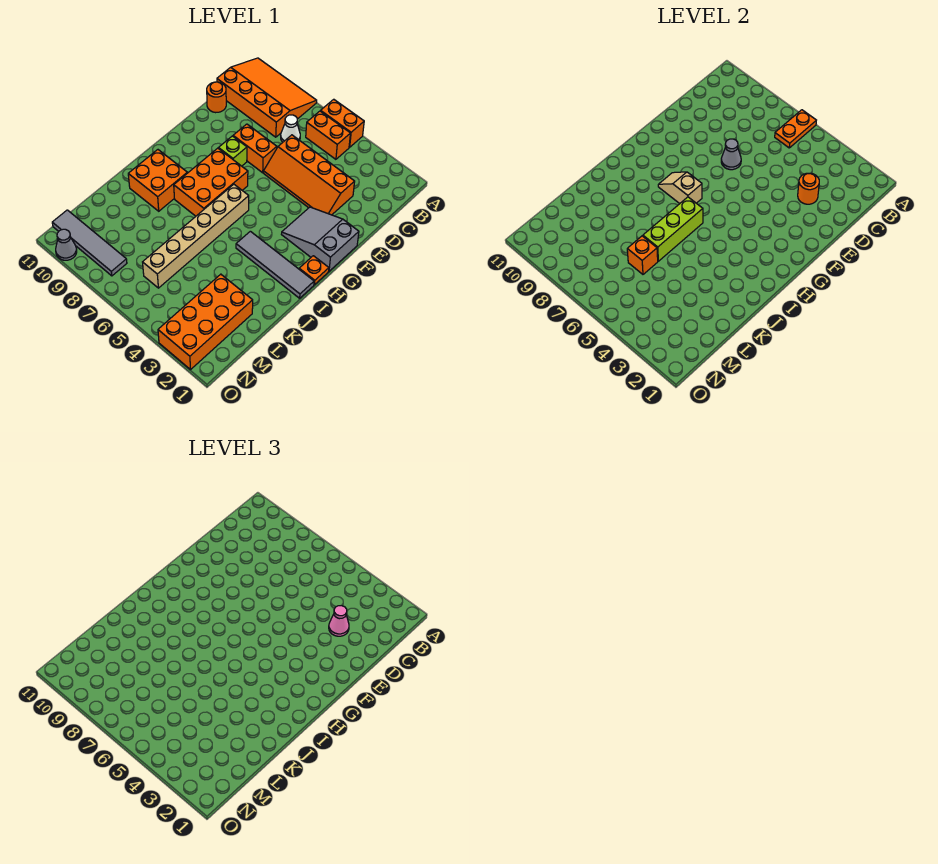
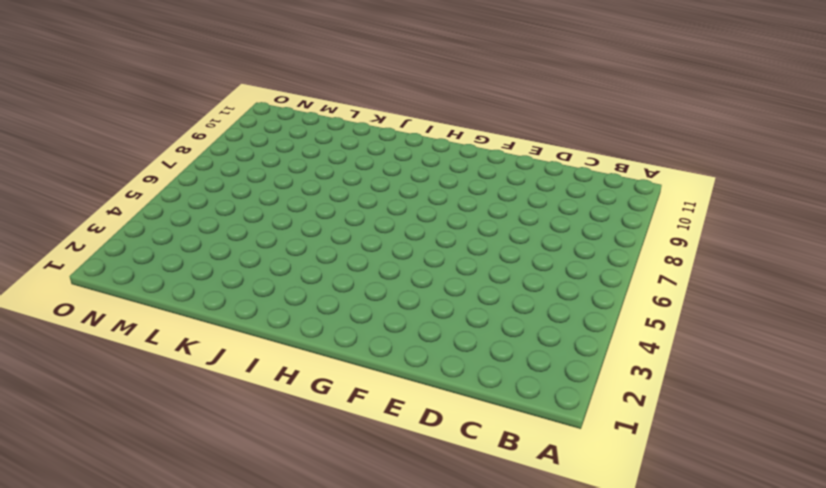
none -> orange 1x2 brick [321,99,364,147]
none -> orange 3x4 slope [217,58,317,137]
none -> orange 1x2 brick [306,111,350,159]

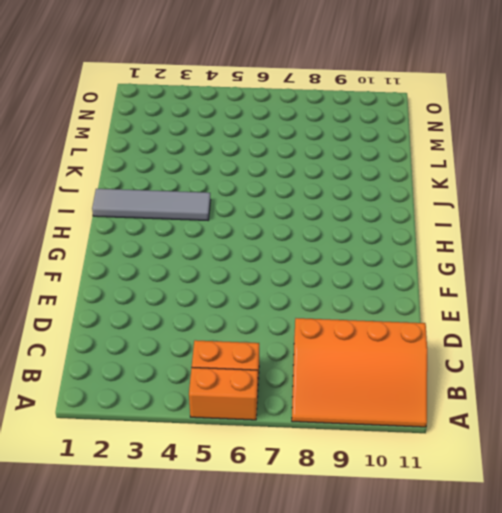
none -> white 1x1 cone [281,115,300,142]
none -> orange 2x4 slope [264,135,355,215]
none -> orange 1x1 round brick [207,82,226,113]

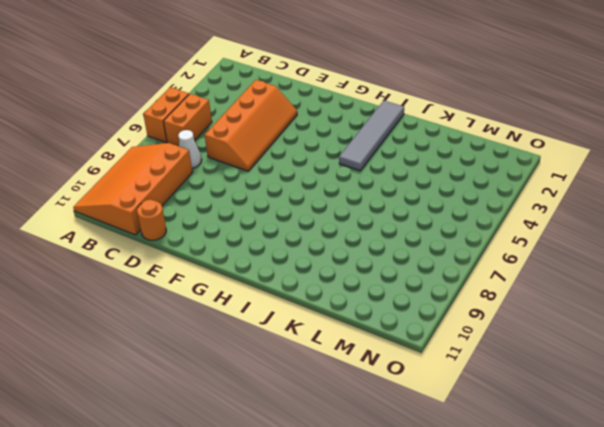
none -> orange 1x2 brick [233,124,277,173]
none -> grey 2x3 slope [281,207,359,271]
none -> lime 1x1 brick [219,136,247,166]

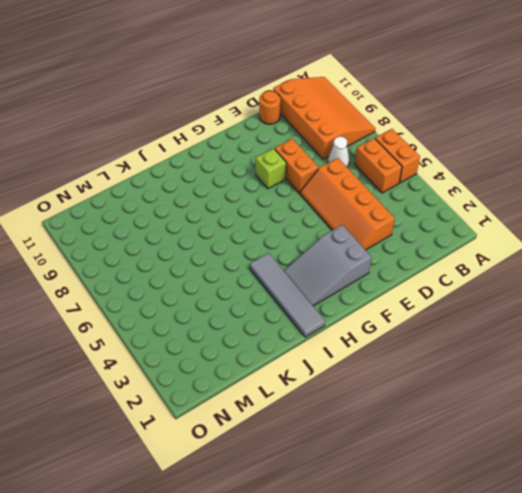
grey 2x3 slope [284,225,371,306] -> grey 2x3 slope turned to [281,207,359,271]
none -> orange 2x3 brick [174,148,248,216]
none -> orange 1x1 plate [299,256,329,285]
none -> tan 1x6 brick [143,184,249,288]

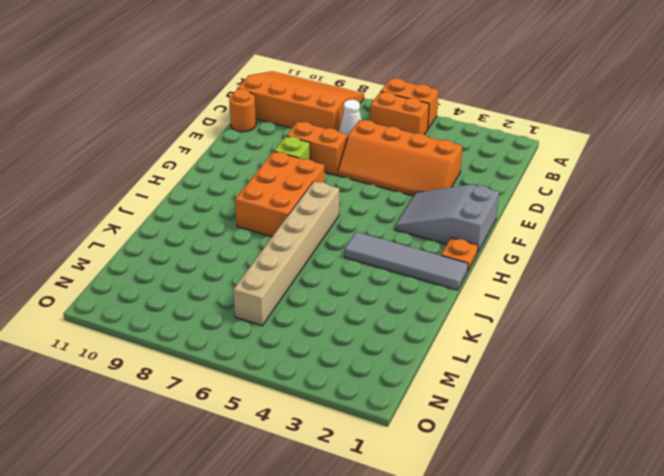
none -> orange 2x2 brick [128,150,187,211]
none -> orange 2x4 brick [158,274,253,370]
none -> grey 1x4 tile [52,210,127,276]

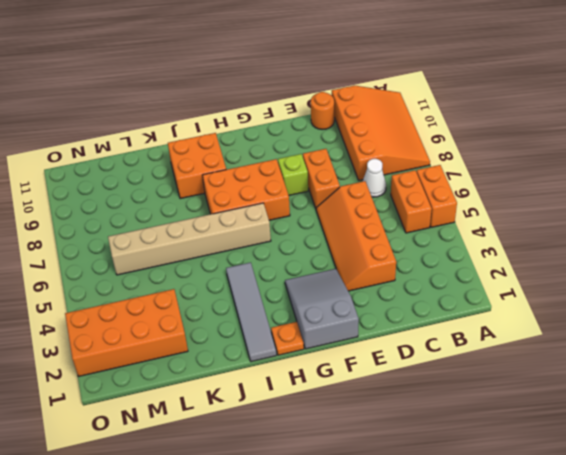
none -> grey 1x4 tile [52,210,127,276]
none -> grey 1x1 cone [56,229,77,260]
none -> orange 1x2 plate [775,110,816,148]

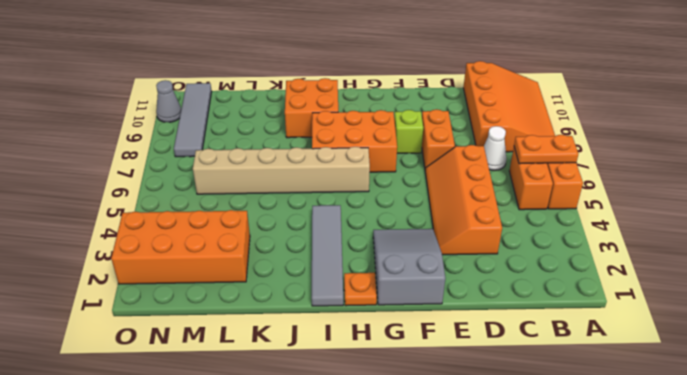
none -> orange 1x1 round brick [207,82,226,113]
none -> orange 1x1 round brick [798,173,819,204]
none -> grey 1x1 cone [721,139,741,170]

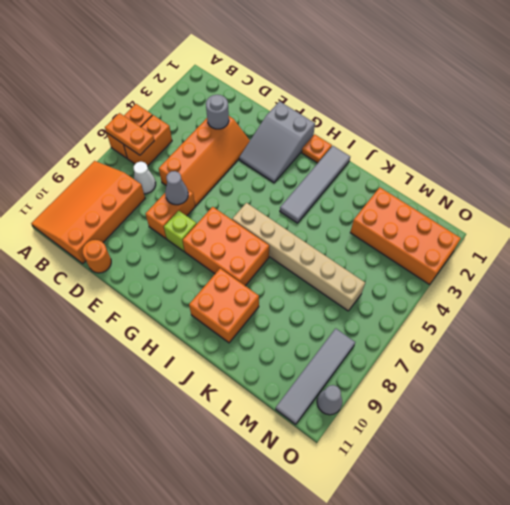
grey 1x1 round brick [206,95,229,129] -> orange 1x1 round brick [798,173,819,204]
none -> tan 1x2 slope [658,172,702,204]
none -> lime 1x3 brick [643,197,703,261]
none -> orange 1x1 brick [627,236,658,274]

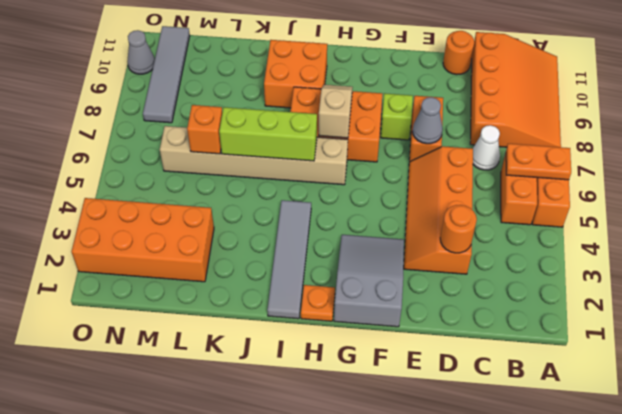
none -> pink 1x1 cone [329,606,349,636]

